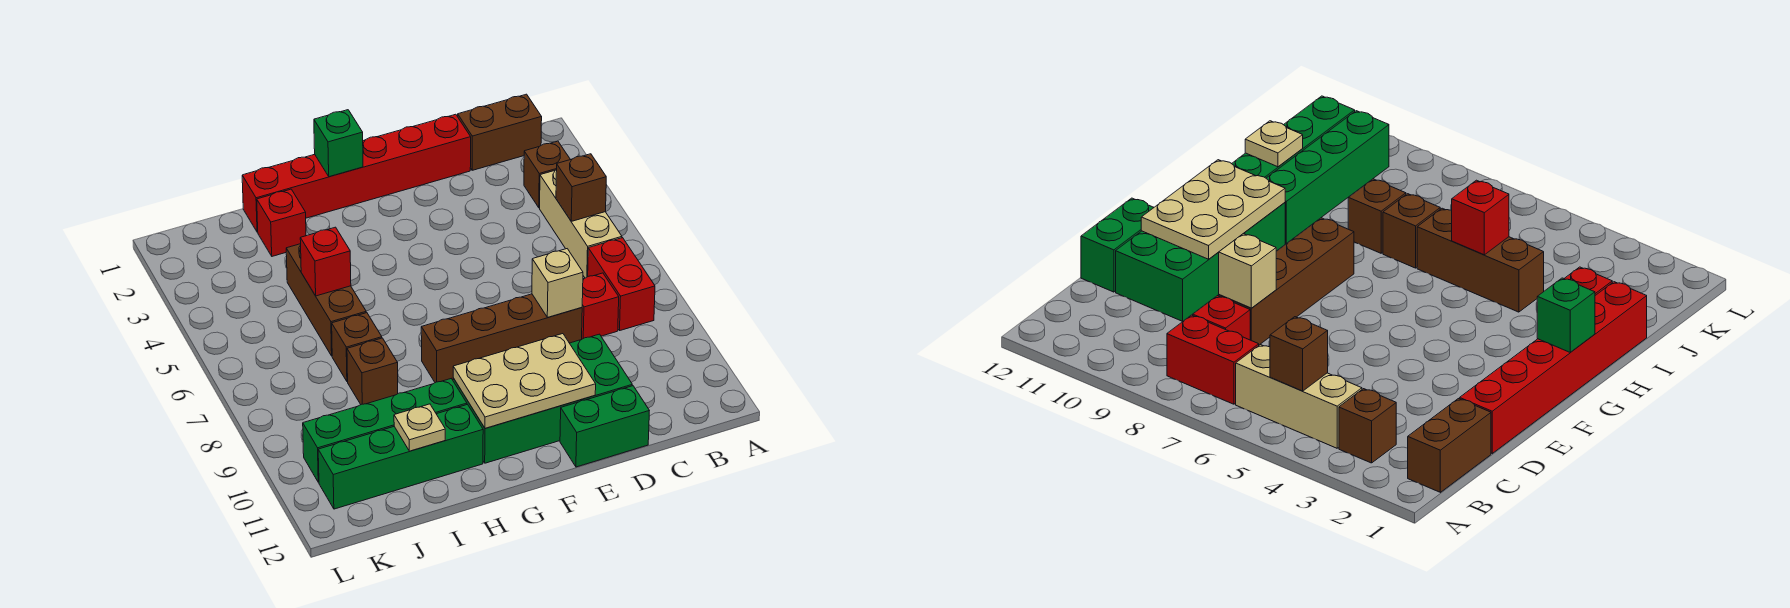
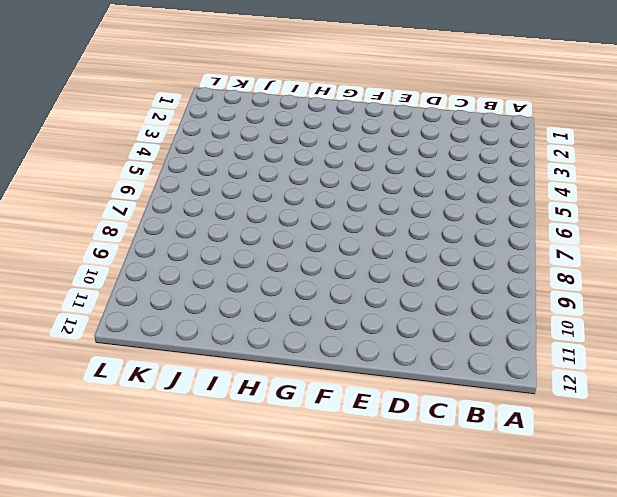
none -> brown 1x2 brick [458,94,542,170]
none -> brown 1x1 brick [524,141,570,208]
none -> tan 1x3 brick [540,170,622,278]

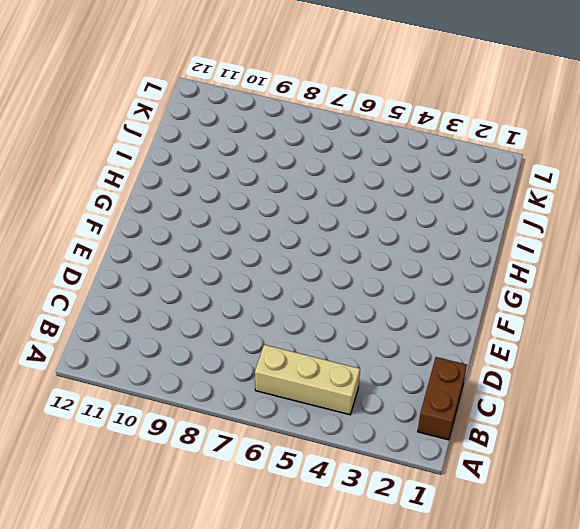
none -> brown 1x1 brick [524,141,570,208]
none -> red 1x2 brick [588,238,655,330]
none -> red 1x1 brick [582,273,619,339]

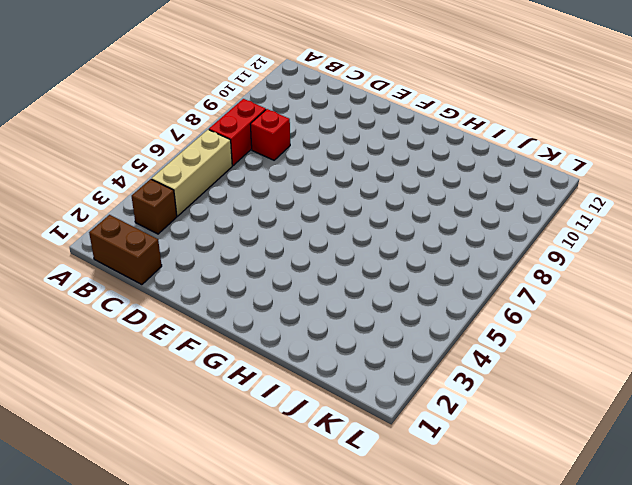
none -> red 1x6 brick [242,114,471,232]
none -> brown 1x4 brick [421,294,582,383]
none -> green 2x4 brick [453,334,632,463]

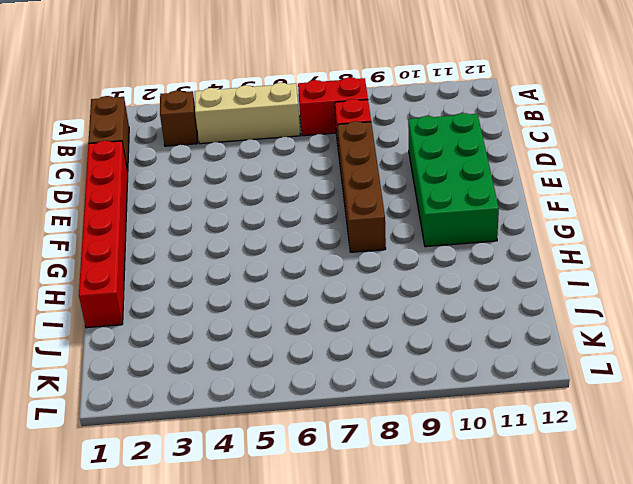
none -> green 1x2 brick [560,386,649,467]
none -> green 1x4 brick [303,379,467,482]
none -> green 1x4 brick [318,405,483,509]

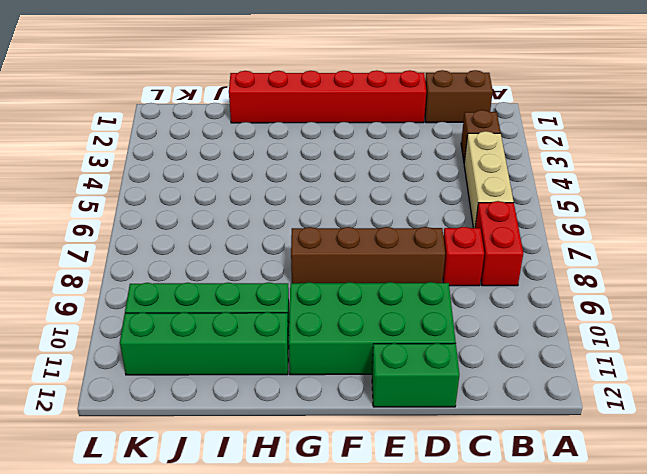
none -> red 1x1 brick [257,189,306,256]
none -> brown 1x3 brick [286,244,366,356]
none -> brown 1x1 brick [332,313,382,382]

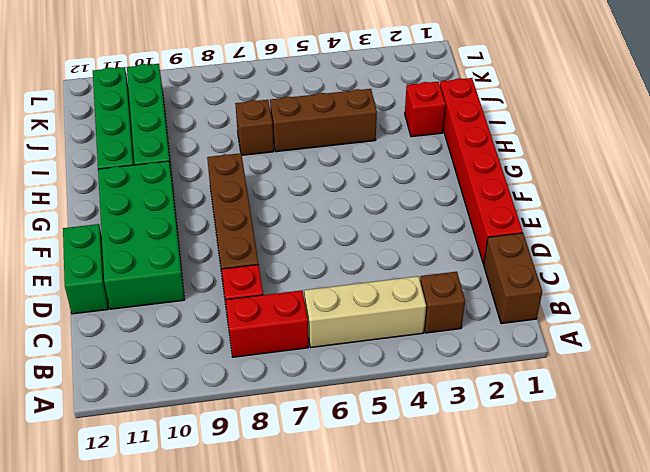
none -> brown 1x1 brick [347,338,398,404]
none -> brown 1x1 brick [556,154,606,221]
none -> tan 1x1 brick [532,249,583,317]

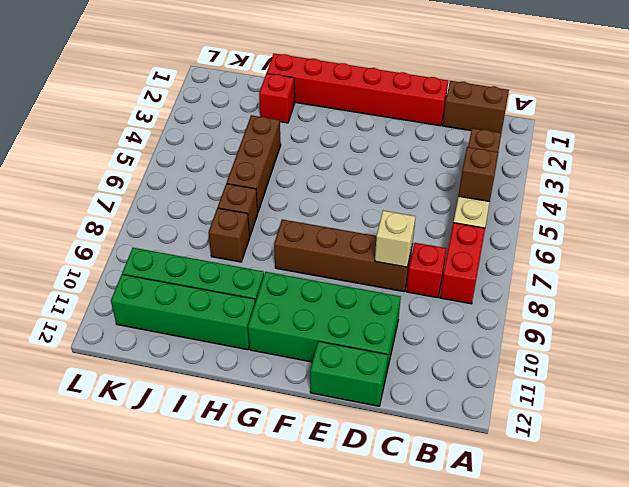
none -> tan 2x3 plate [453,334,596,428]
none -> green 1x1 brick [314,110,363,177]
none -> red 1x1 brick [300,227,351,296]

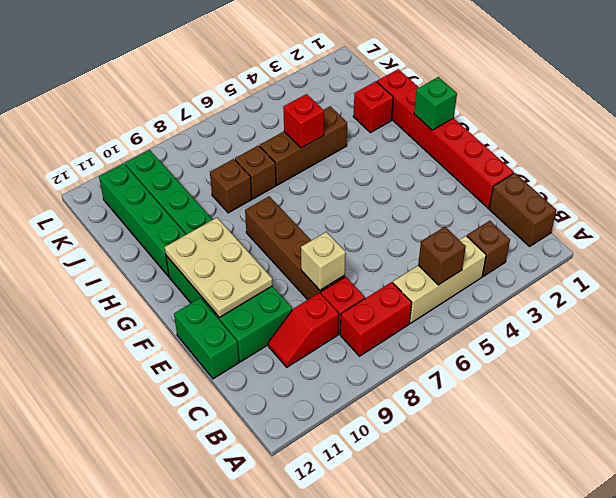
red 1x2 slope [268,293,339,367] -> none
none -> tan 1x1 plate [394,404,445,451]

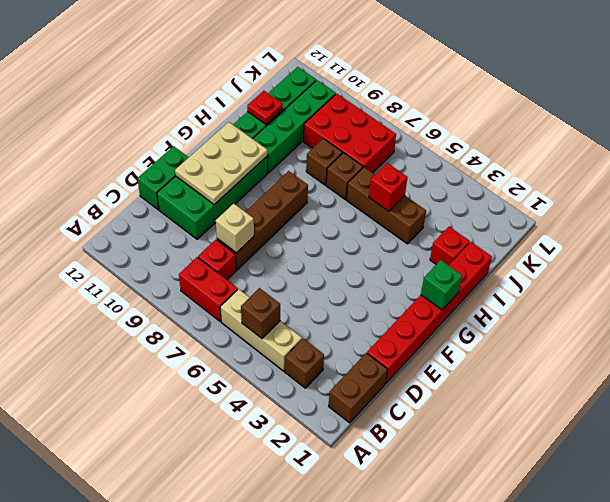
red 1x1 plate [247,91,283,124] -> tan 1x1 plate [394,404,445,451]
red 2x3 brick [303,94,396,173] -> none

